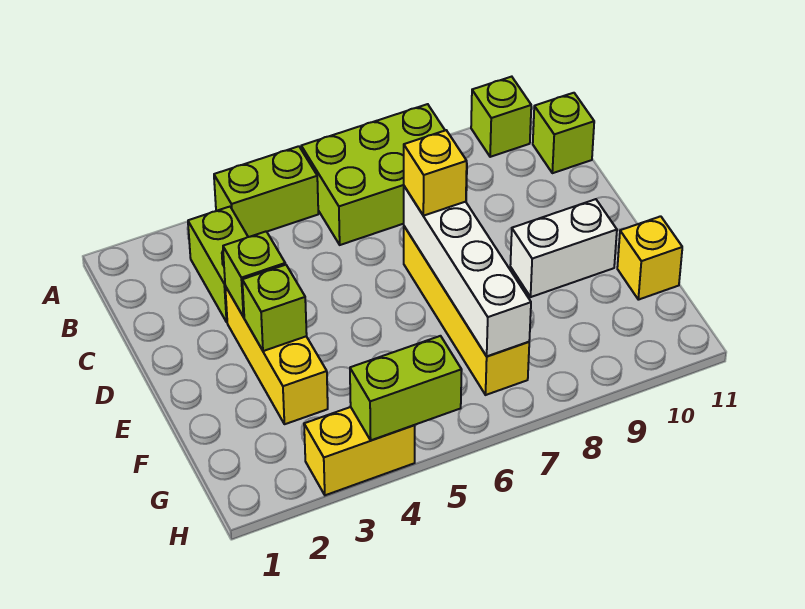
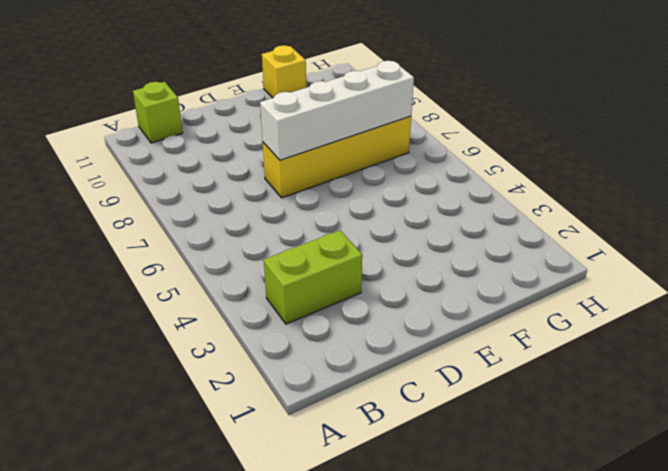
none -> lime 1x2 brick [214,146,318,237]
none -> lime 2x3 brick [301,104,467,245]
none -> lime 1x1 brick [471,77,531,157]

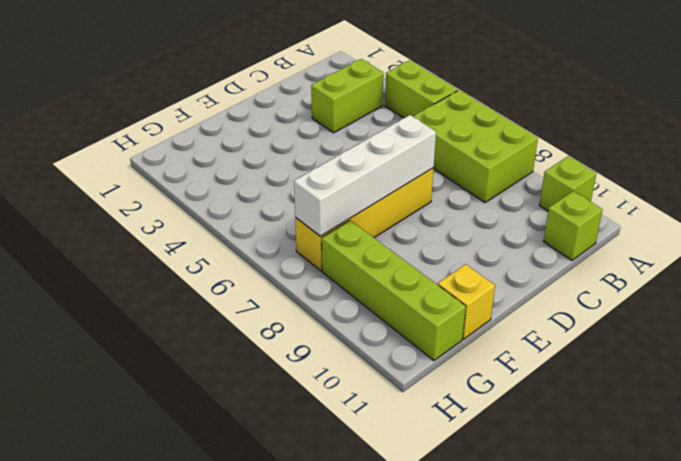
lime 1x4 brick [322,220,466,361] -> none
none -> yellow 1x3 brick [225,286,328,424]
none -> white 1x2 brick [510,199,617,297]
none -> yellow 1x2 brick [304,407,415,495]

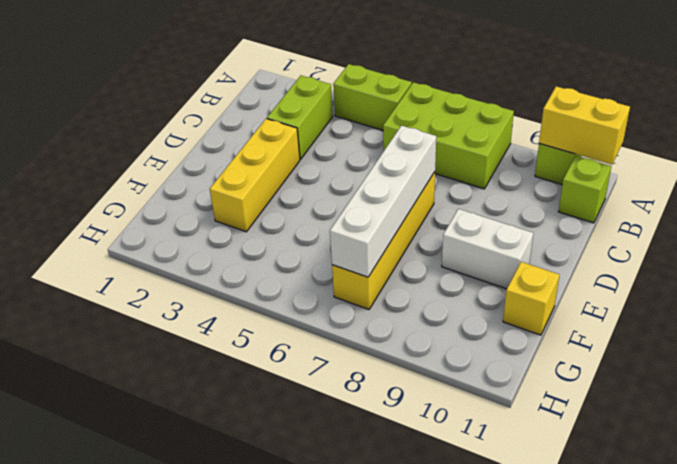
yellow 1x2 brick [539,86,630,164] -> yellow 1x2 brick moved to [304,407,415,495]
none -> lime 1x1 brick [223,231,285,317]
none -> lime 1x1 brick [242,265,307,351]
none -> lime 1x2 brick [350,336,462,440]

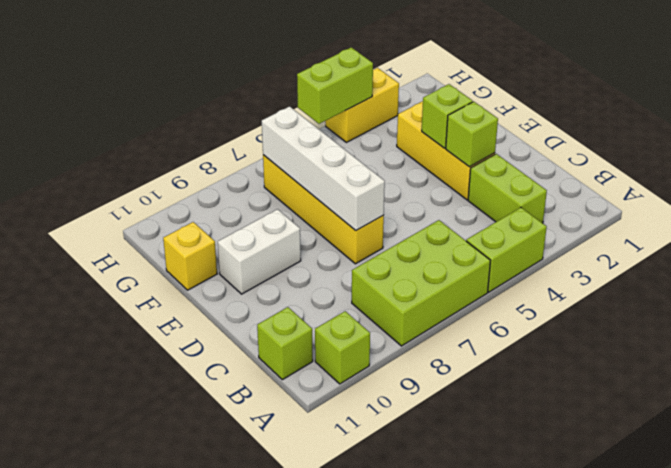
none -> yellow 1x1 brick [404,130,467,216]

